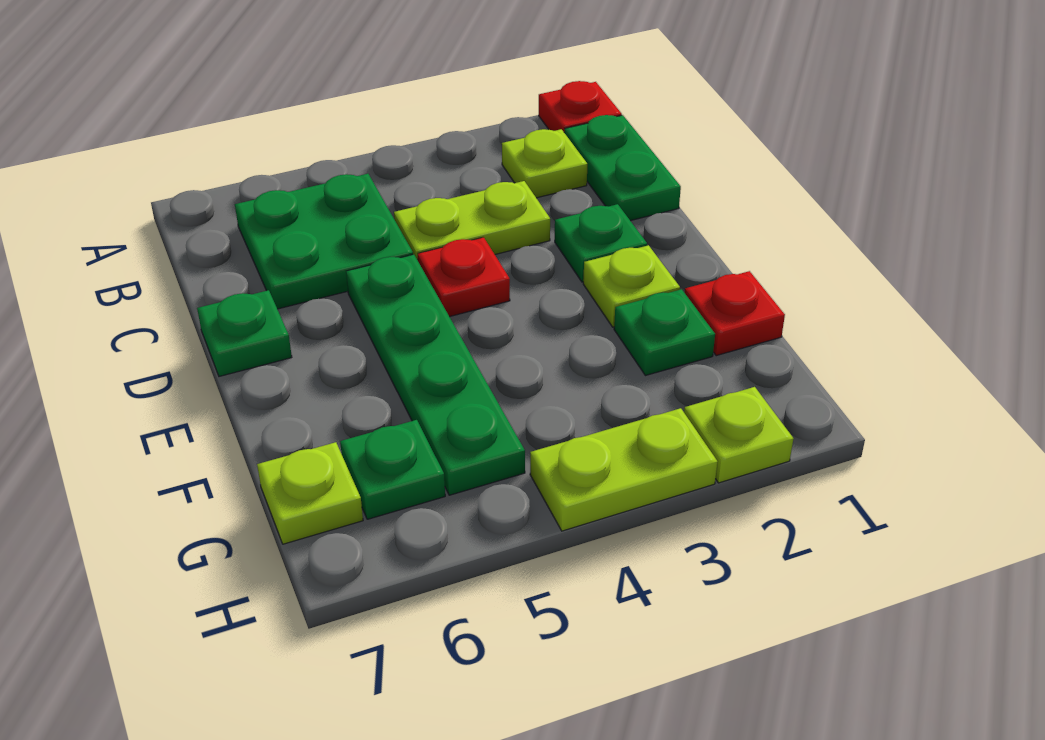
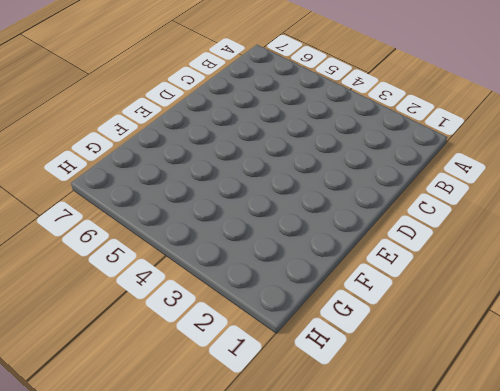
none -> red 1x1 plate [539,81,622,132]
none -> green 1x2 plate [564,115,681,221]
none -> lime 1x1 plate [502,129,587,198]

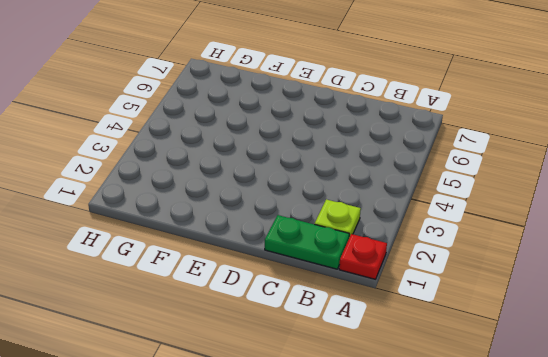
none -> green 2x2 plate [235,174,413,309]
none -> lime 1x2 plate [394,181,550,260]
none -> green 1x1 plate [555,204,647,282]

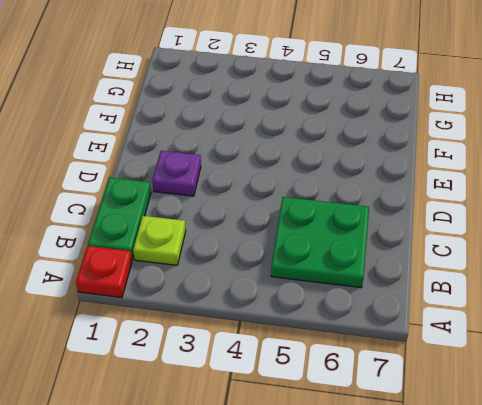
purple 1x1 plate [152,151,201,196] -> green 1x1 plate [555,204,647,282]
none -> lime 1x2 plate [394,181,550,260]
none -> red 1x1 plate [418,237,510,317]
none -> green 1x4 plate [346,255,525,495]

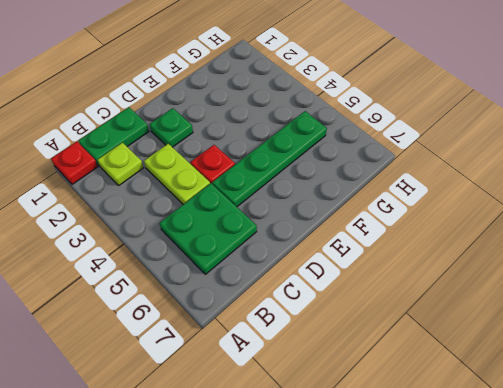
none -> green 1x1 plate [197,290,292,376]
none -> lime 1x1 plate [583,245,680,327]
none -> red 1x1 plate [685,271,785,356]

